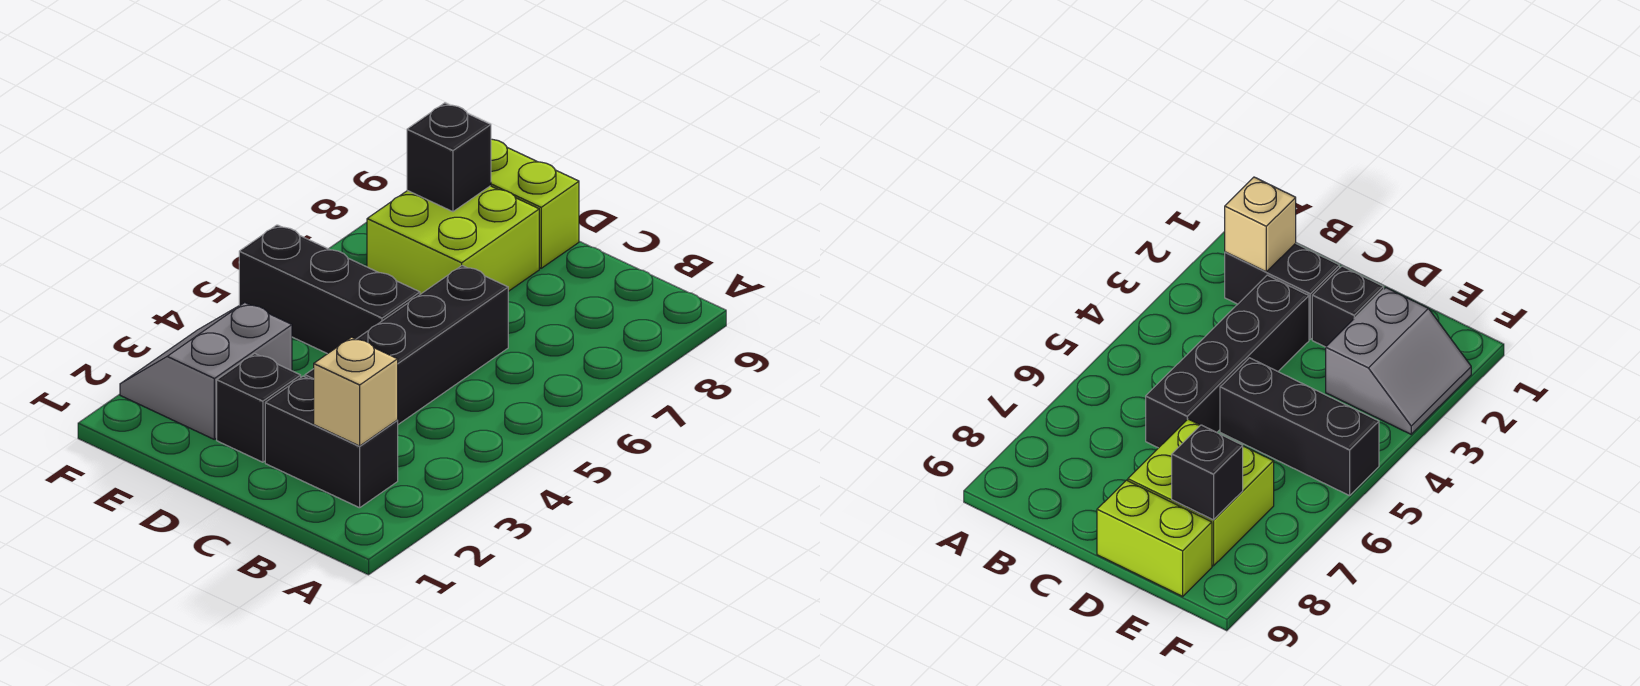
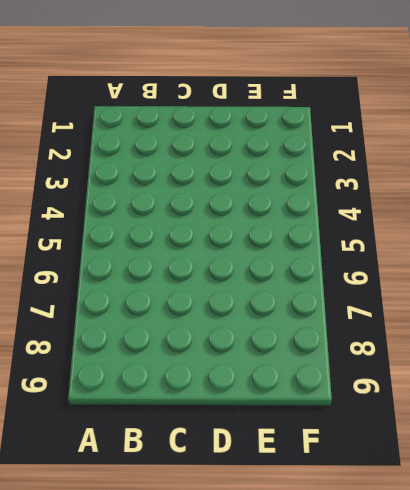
none -> black 1x2 brick [265,376,398,508]
none -> black 1x4 brick [305,266,508,424]

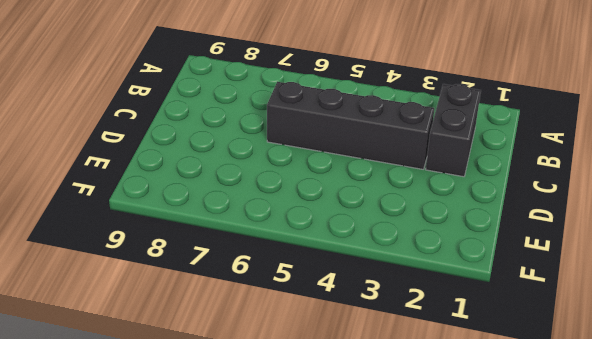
none -> black 1x1 brick [217,353,301,462]
none -> black 1x3 brick [239,225,420,354]

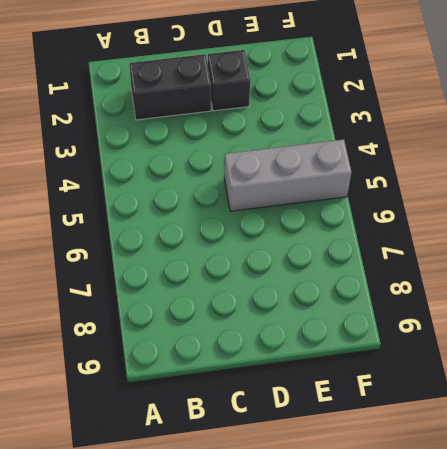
grey 1x3 brick [224,139,352,211] -> black 1x3 brick [239,225,420,354]
none -> black 1x4 brick [305,266,508,424]
none -> lime 2x2 brick [367,186,539,294]

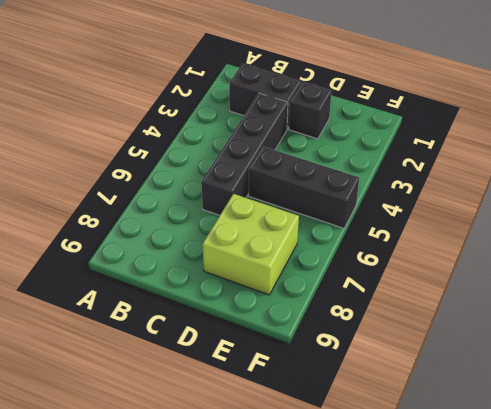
none -> lime 1x2 brick [491,139,579,268]
none -> grey 2x2 slope [120,303,292,439]

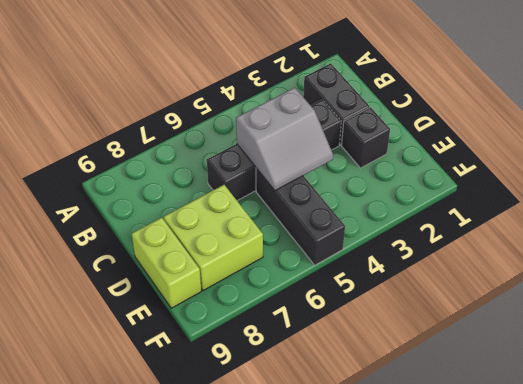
grey 2x2 slope [236,88,333,190] -> grey 2x2 slope moved to [120,303,292,439]
none -> tan 1x1 brick [314,337,398,446]
none -> black 1x1 brick [407,103,491,212]

